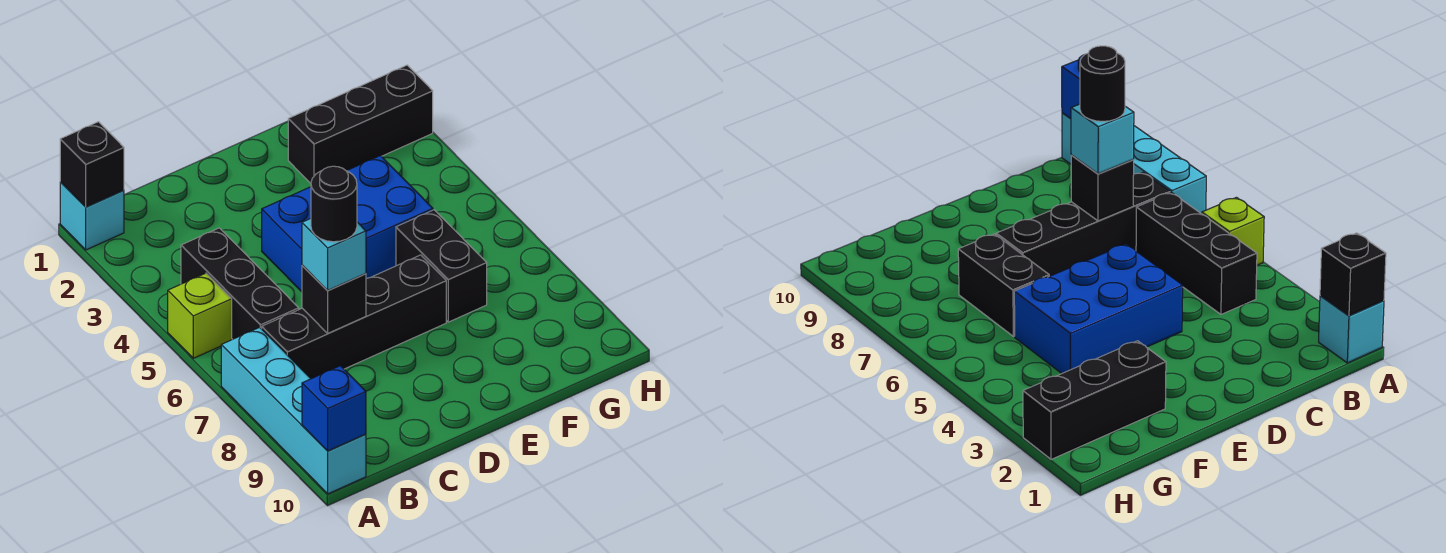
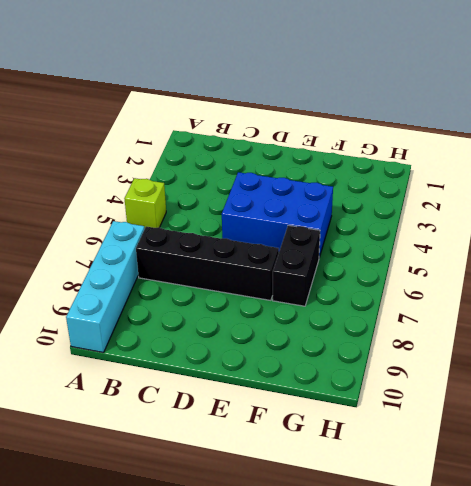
none -> cyan 1x1 brick [60,182,124,250]
none -> black 1x3 brick [181,228,299,339]
none -> black 1x3 brick [288,65,433,183]

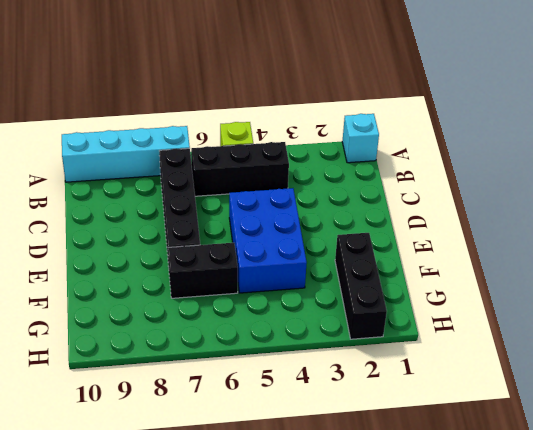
none -> black 1x1 brick [60,122,124,207]
none -> blue 1x1 brick [302,366,366,451]
none -> black 1x1 brick [302,265,366,333]

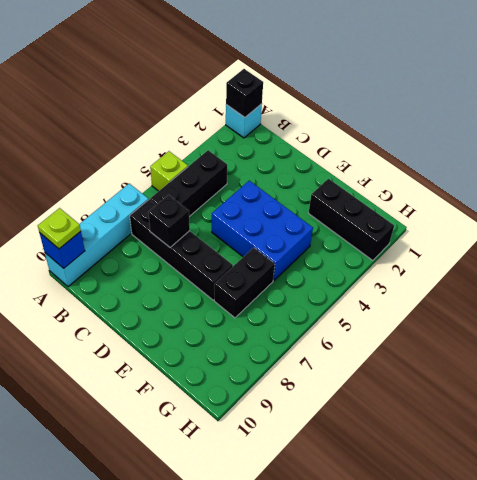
lime 1x1 plate [38,208,81,249] -> none
none -> cyan 1x1 brick [302,219,366,291]
none -> black 1x1 round brick [311,166,357,242]

